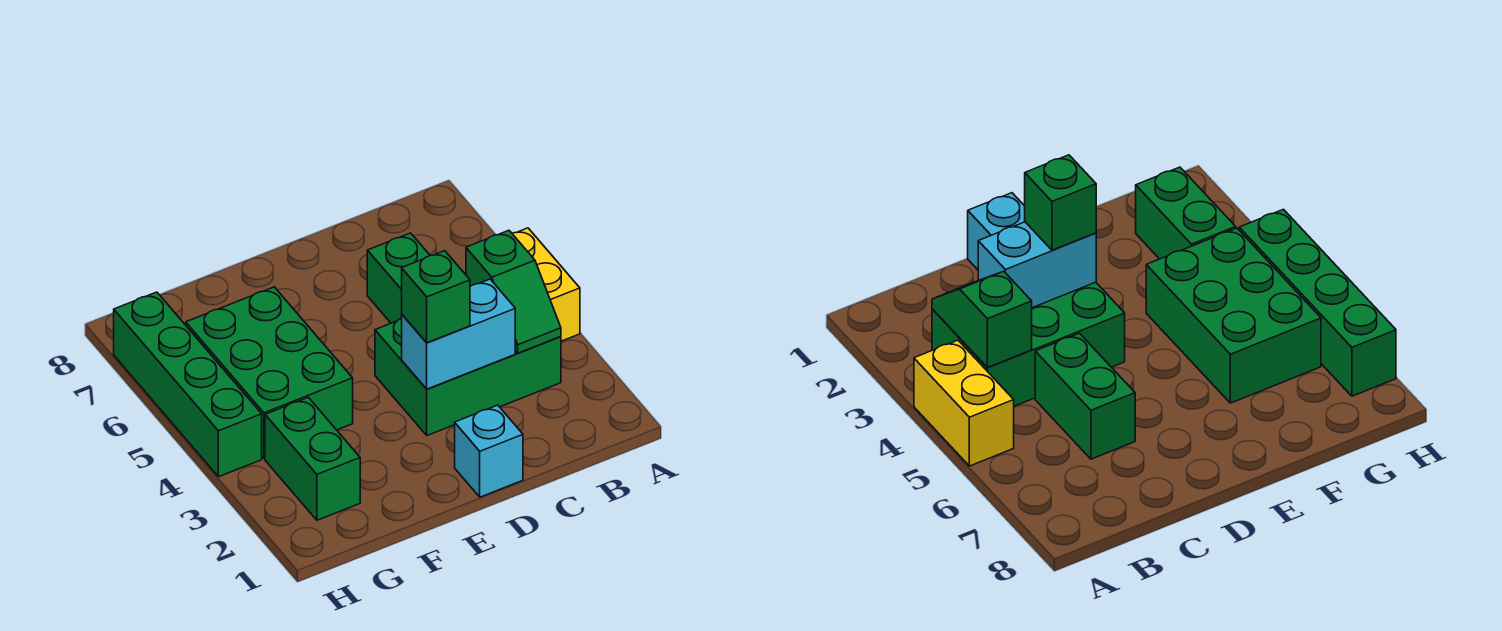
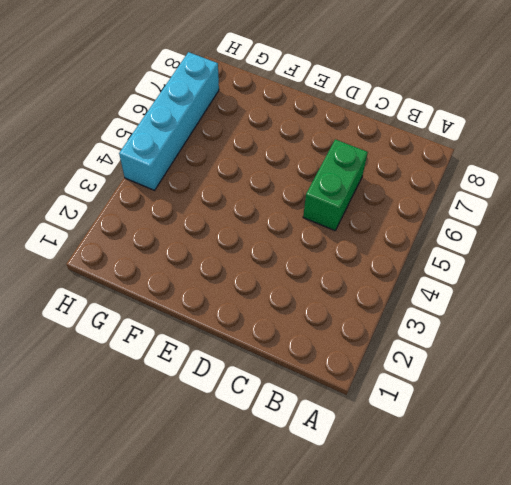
cyan 1x4 brick [119,52,219,190] -> green 1x4 brick [114,292,262,477]
none -> yellow 1x2 brick [512,228,580,341]
none -> green 2x3 brick [375,318,561,435]

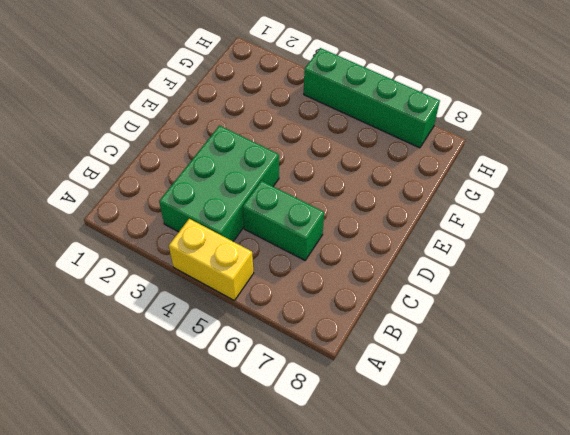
none -> cyan 1x1 brick [455,405,523,497]
none -> green 2x3 brick [186,287,353,459]

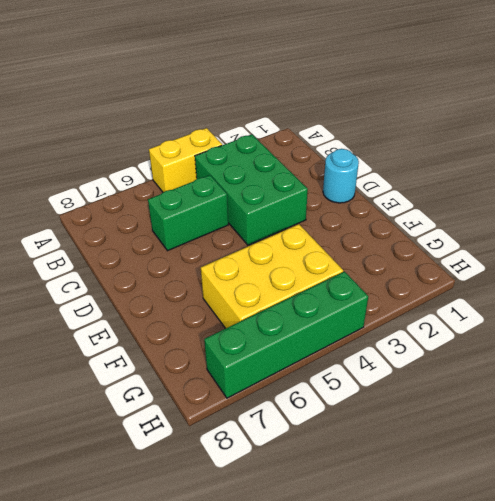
cyan 1x1 round brick [323,149,359,203] -> cyan 1x1 brick [455,405,523,497]
yellow 2x3 brick [201,224,343,328] -> green 2x3 brick [186,287,353,459]
none -> green 1x2 brick [265,397,360,520]
none -> green 1x2 slope [466,230,561,353]

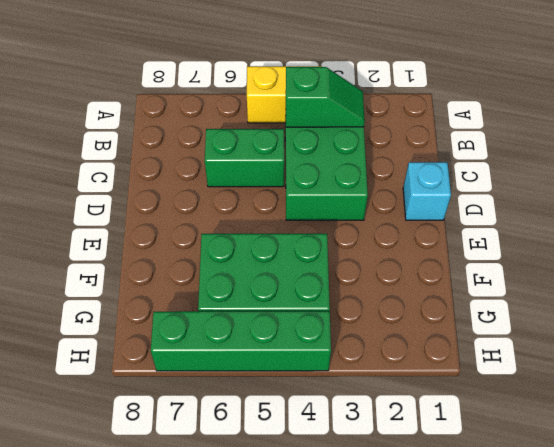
none -> green 1x2 brick [265,397,360,520]
none -> cyan 1x2 brick [402,279,515,389]

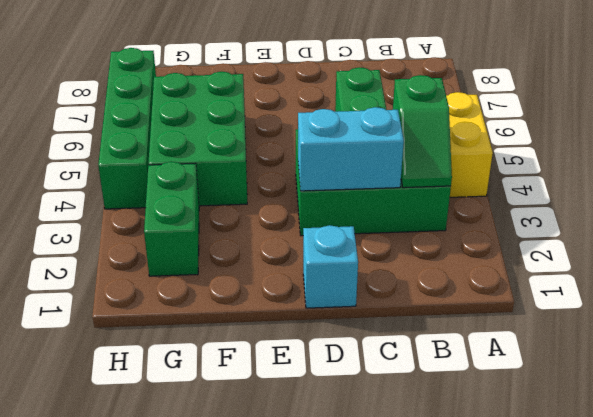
none -> green 1x1 brick [402,251,470,343]

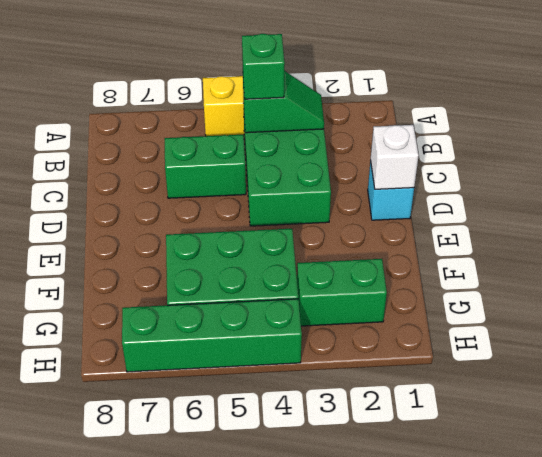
green 1x1 brick [242,34,285,99] -> green 1x1 brick moved to [402,251,470,343]
white 1x1 brick [371,125,419,189] -> none
none -> cyan 1x2 brick [402,279,515,389]

